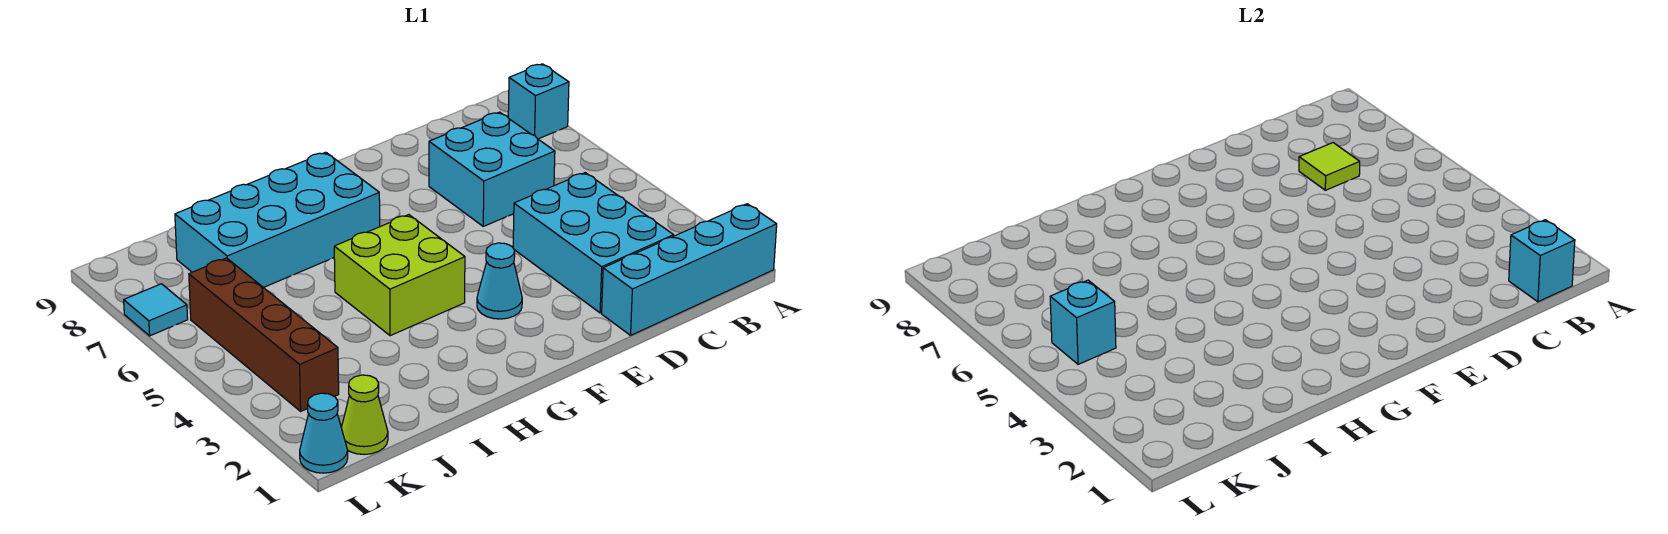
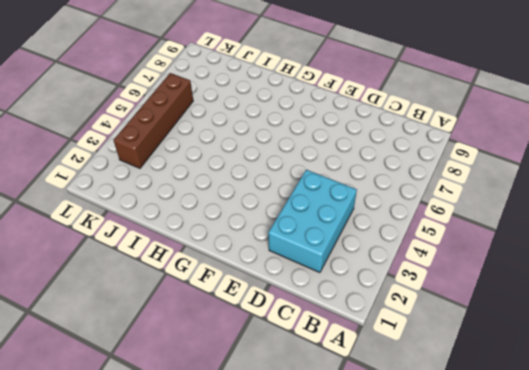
none -> cyan 1x4 brick [602,204,777,335]
none -> cyan 1x1 brick [508,64,569,139]
none -> cyan 2x2 brick [429,112,555,226]

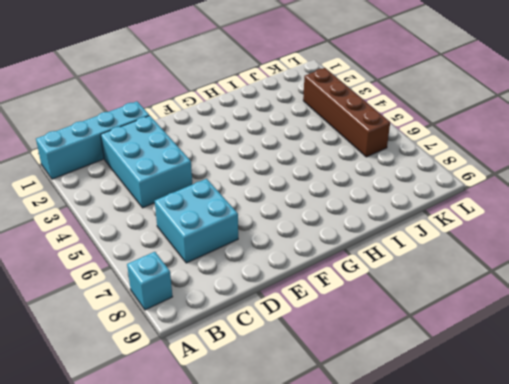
none -> cyan 1x1 cone [477,243,522,319]
none -> lime 2x2 brick [334,215,465,336]
none -> cyan 2x4 brick [175,152,380,288]

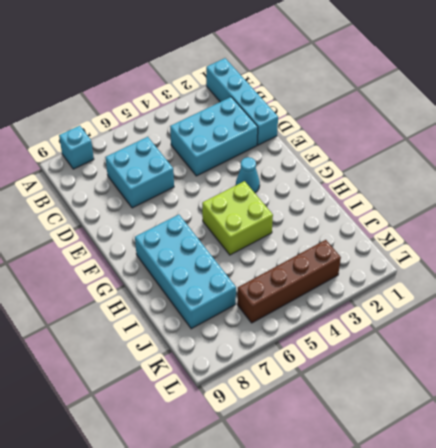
none -> lime 1x1 cone [341,375,388,455]
none -> cyan 1x1 cone [300,393,348,473]
none -> cyan 1x1 tile [124,284,188,336]

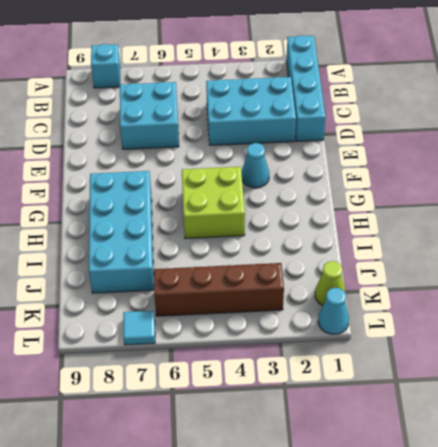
none -> cyan 1x1 brick [1509,220,1575,302]
none -> lime 1x1 tile [1299,143,1360,190]
none -> cyan 1x1 brick [1050,280,1116,364]

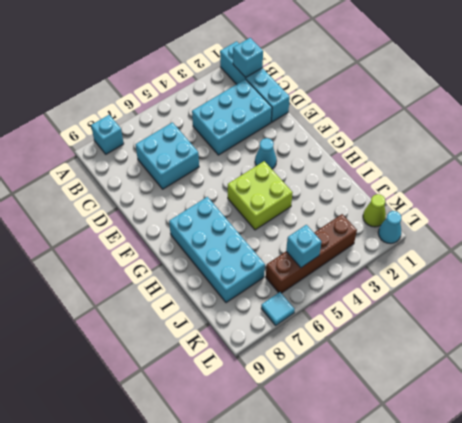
none -> lime 1x1 tile [1299,143,1360,190]

